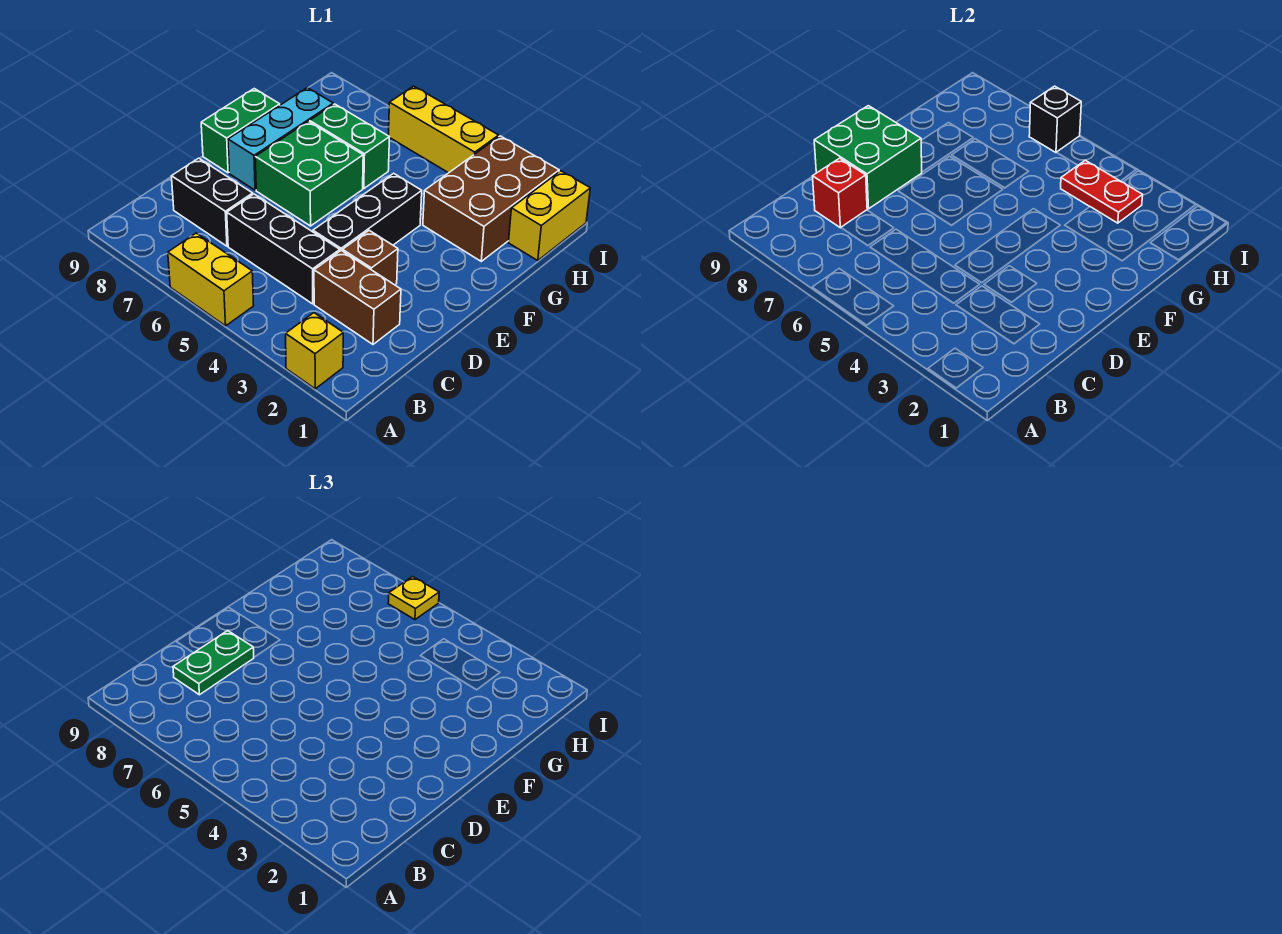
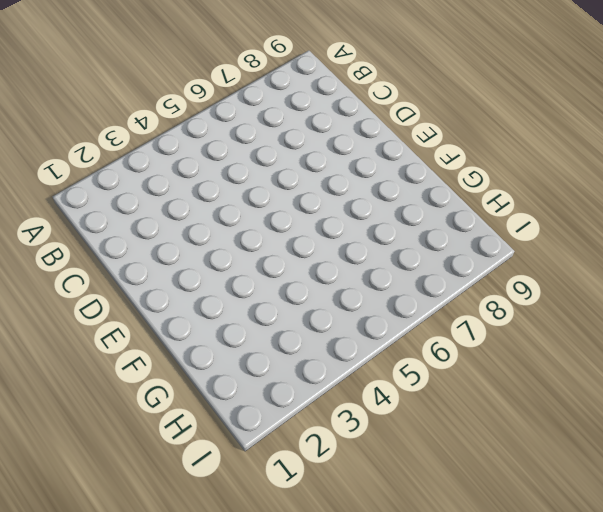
none -> yellow 1x1 brick [286,313,343,389]
none -> yellow 1x2 brick [168,233,254,326]
none -> brown 1x2 brick [314,251,401,344]

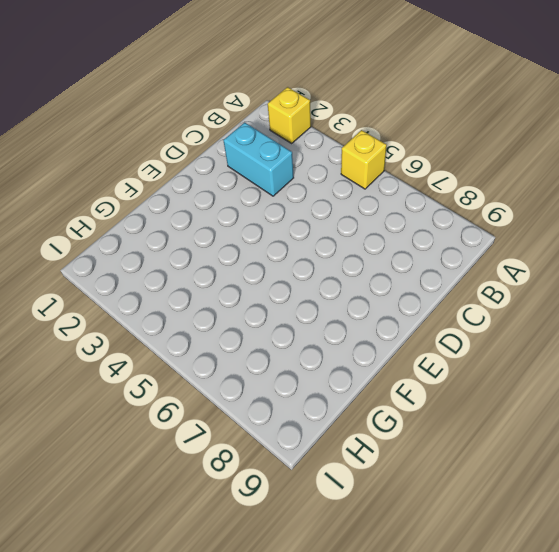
yellow 1x1 brick [341,130,387,189] -> yellow 1x2 brick [168,233,254,326]
cyan 1x2 brick [223,123,294,196] -> brown 1x2 brick [314,251,401,344]
none -> black 1x3 brick [227,194,340,304]
none -> black 1x2 brick [172,158,253,246]
none -> brown 1x1 brick [343,230,398,285]

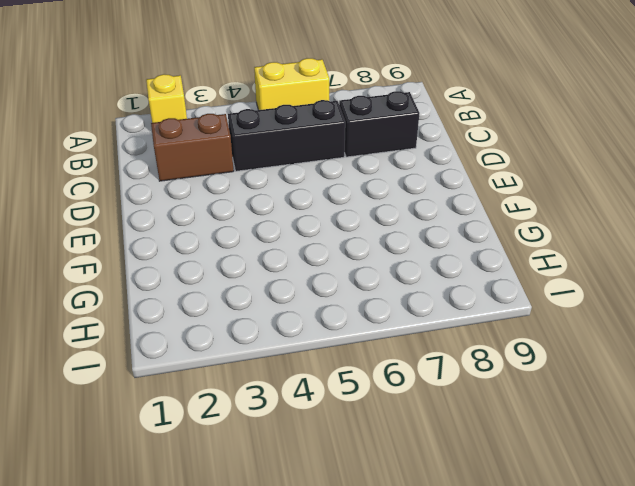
none -> brown 1x1 brick [343,230,398,285]
none -> black 1x3 brick [313,173,422,251]
none -> green 2x2 brick [255,121,363,226]

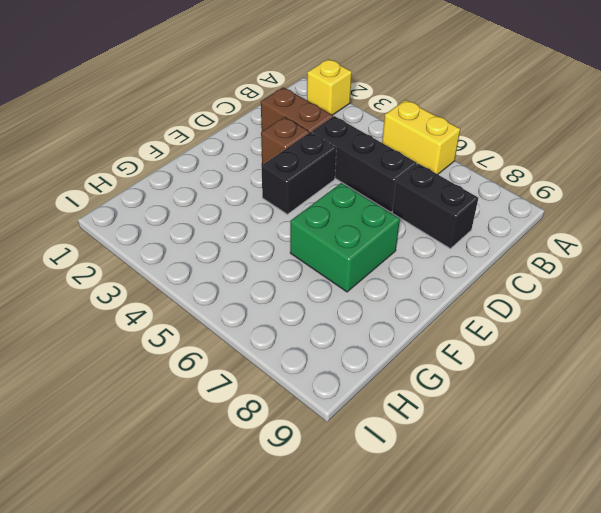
black 1x2 brick [261,132,336,214] -> black 1x3 brick [313,173,422,251]
none -> cyan 1x3 brick [228,88,333,190]
none -> green 1x2 brick [201,89,280,173]
none -> brown 2x3 brick [423,136,559,261]

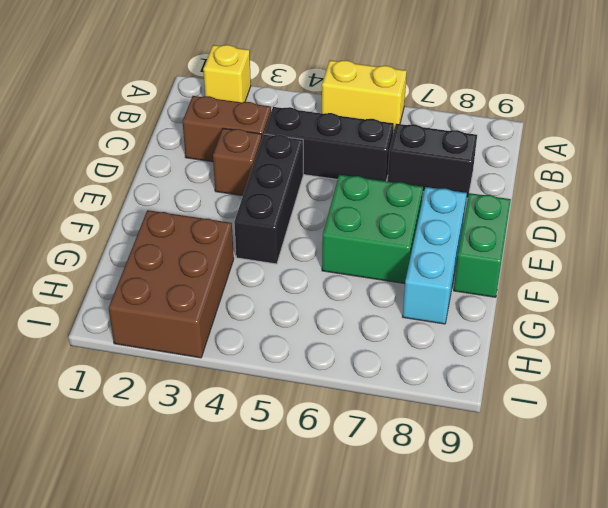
none -> green 1x2 brick [310,104,390,189]
none -> yellow 1x2 brick [508,171,590,261]
none -> yellow 1x3 brick [388,86,499,173]

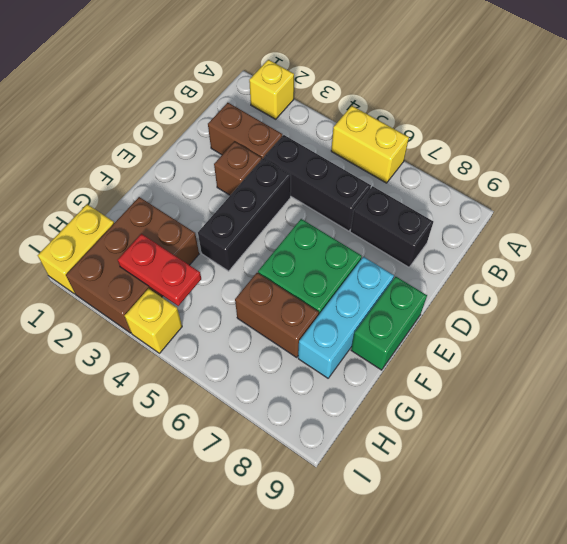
brown 1x2 brick [235,273,319,357] -> green 1x2 brick [310,104,390,189]
yellow 1x1 brick [125,289,182,353] -> yellow 1x3 brick [388,86,499,173]
none -> red 1x1 brick [813,158,867,228]
none -> green 2x2 brick [814,106,922,209]
none -> black 1x1 brick [1029,86,1081,153]

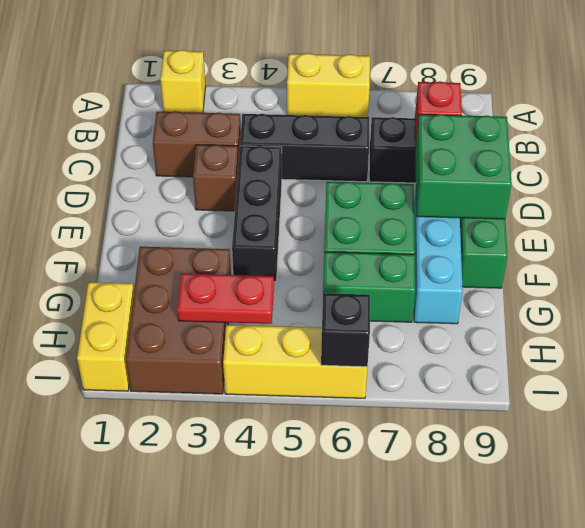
none -> green 1x2 plate [173,631,254,695]
none -> yellow 1x1 plate [388,577,439,620]

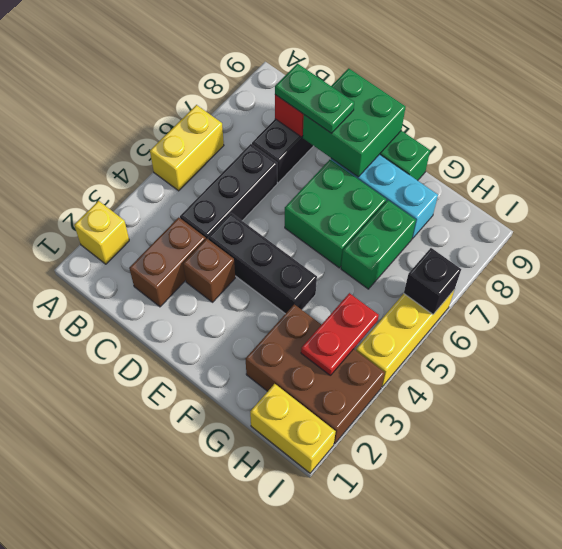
none -> yellow 1x1 plate [388,577,439,620]

